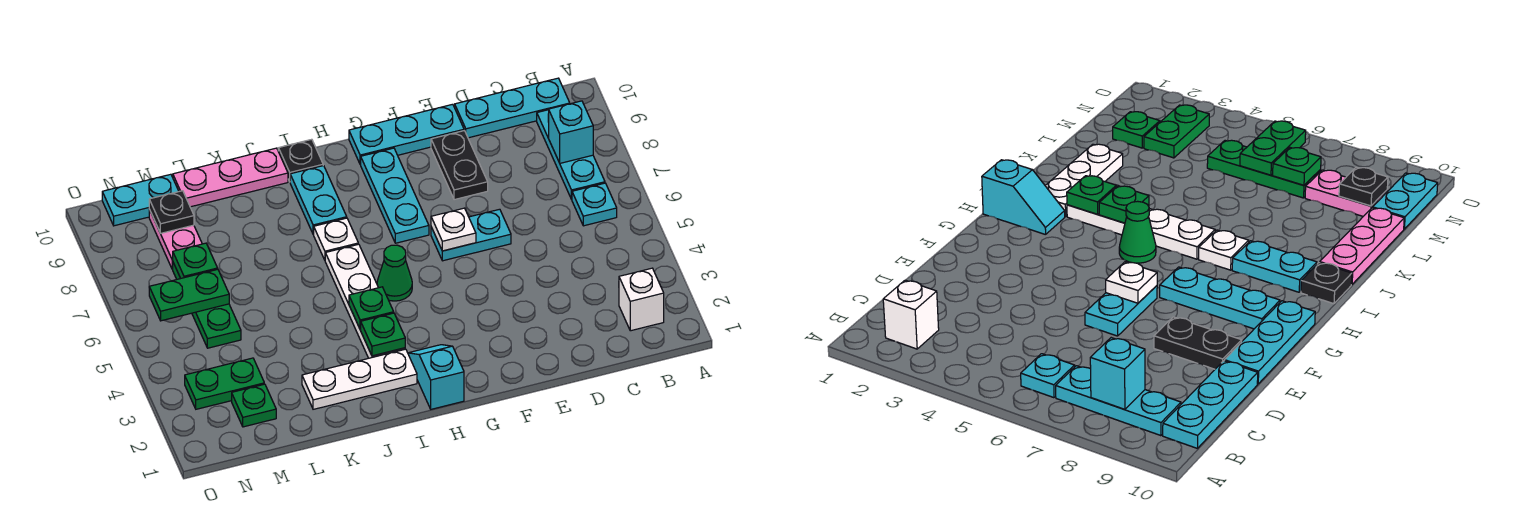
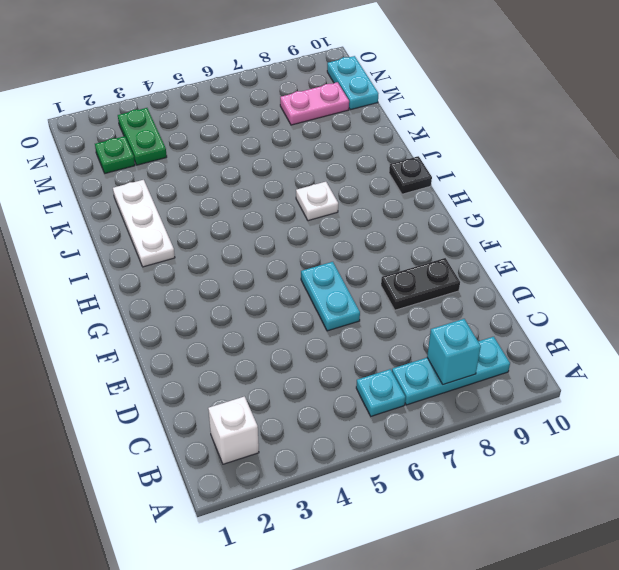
none -> cyan 1x3 plate [455,78,570,138]
none -> cyan 1x3 plate [349,104,464,165]
none -> cyan 1x3 plate [361,148,429,243]

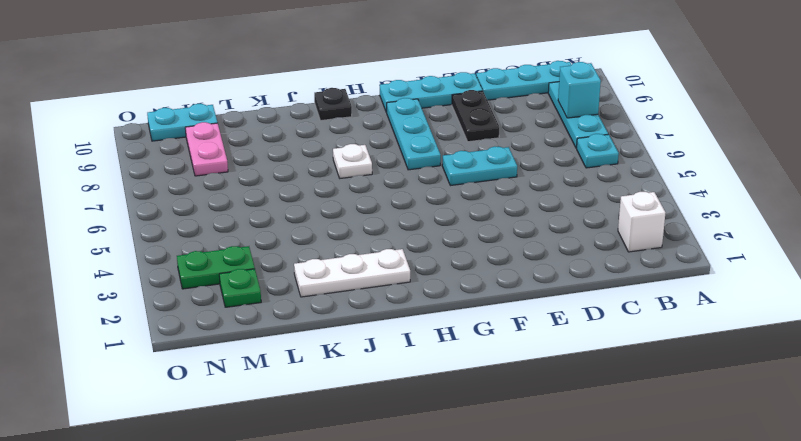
none -> cyan 1x2 slope [408,345,464,409]
none -> green 1x1 cone [377,245,412,301]
none -> white 1x4 plate [325,244,405,358]

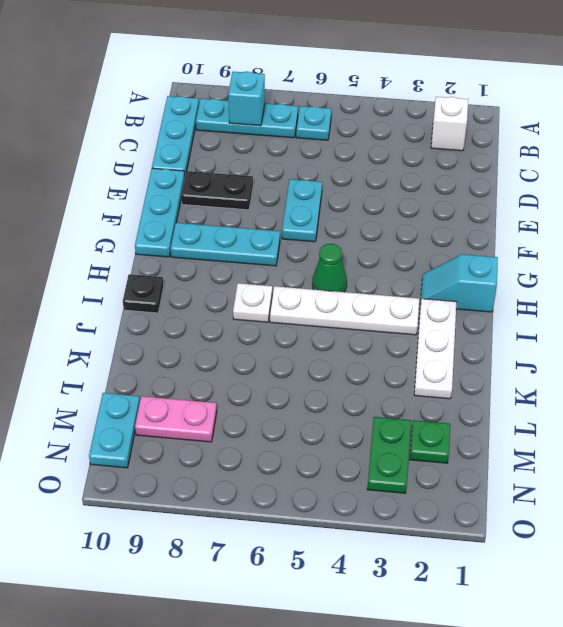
none -> cyan 1x2 plate [290,166,347,235]
none -> pink 1x3 plate [173,148,288,207]
none -> green 1x3 plate [172,263,241,348]

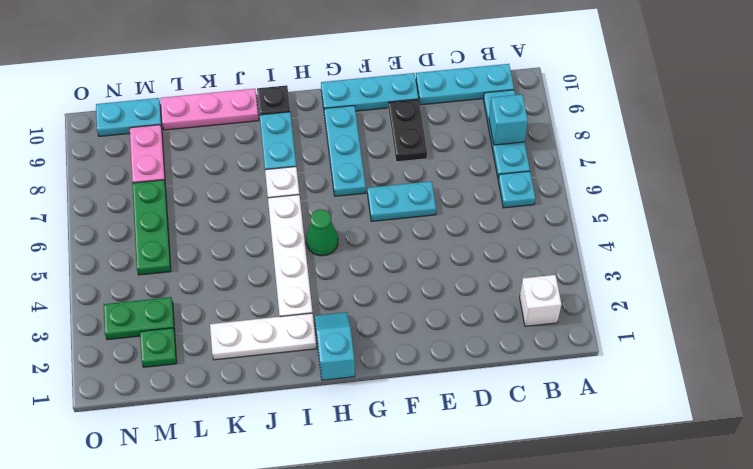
none -> white 1x1 plate [431,208,476,251]
none -> green 1x1 plate [361,313,405,356]
none -> green 1x1 plate [349,287,394,330]

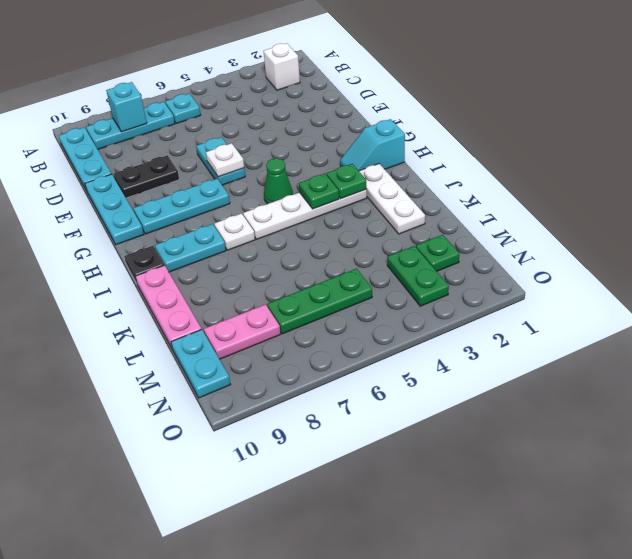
none -> green 1x2 plate [149,269,229,321]
none -> green 1x1 plate [173,243,218,278]
none -> black 1x1 plate [149,191,194,233]

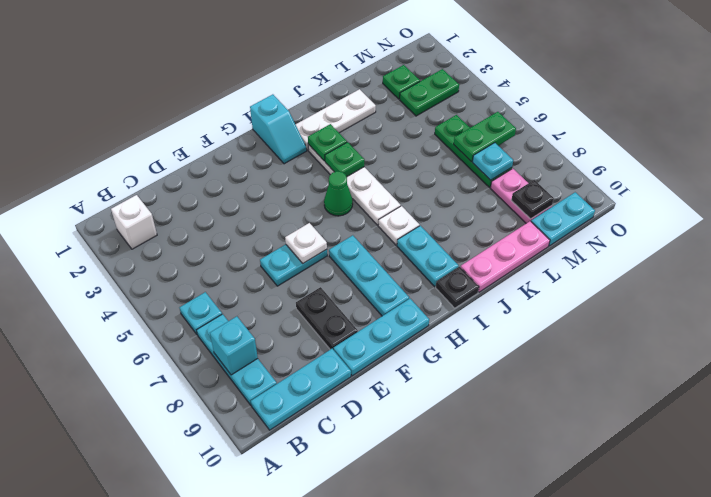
cyan 1x1 plate [472,143,513,180] -> green 1x1 plate [173,243,218,278]

